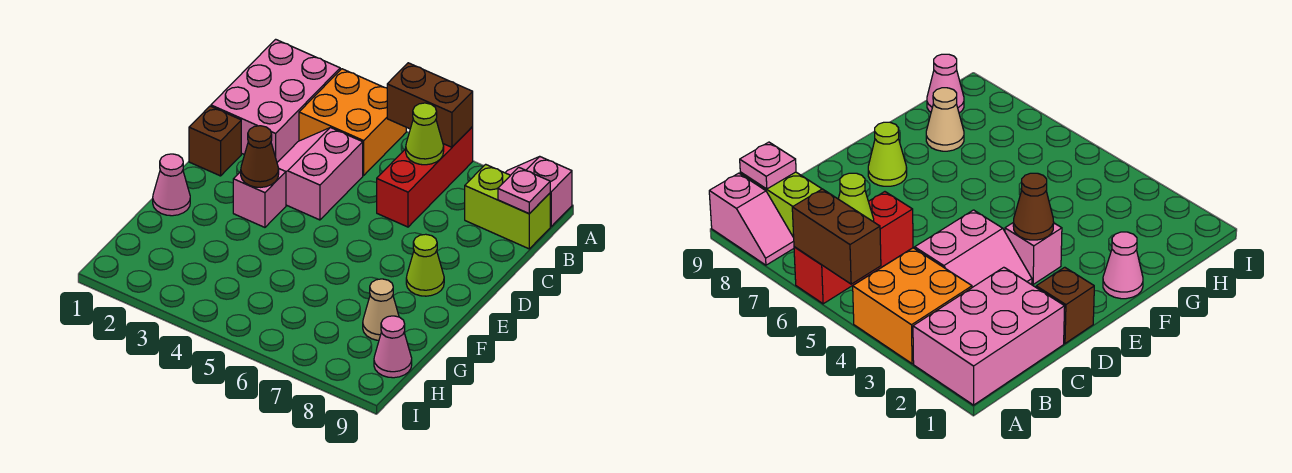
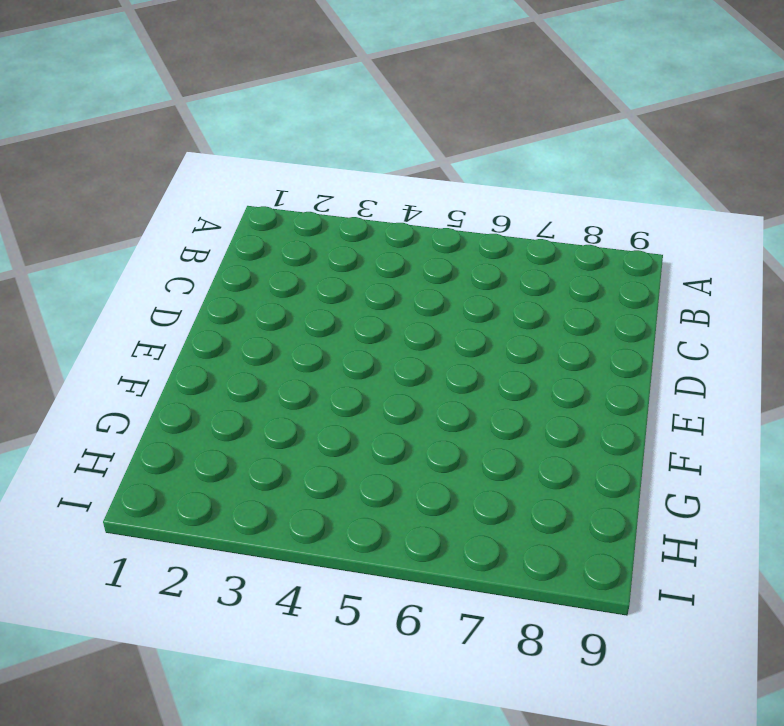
none -> pink 2x3 brick [211,39,340,162]
none -> orange 2x2 brick [299,69,406,175]
none -> red 1x3 brick [377,127,473,227]

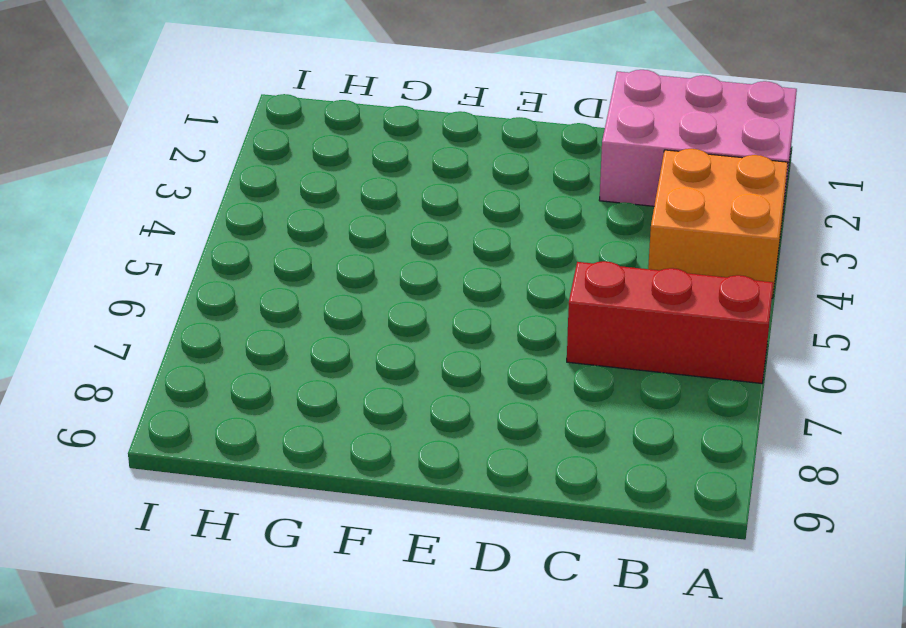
none -> pink 1x2 slope [505,157,572,226]
none -> lime 1x2 brick [465,164,550,249]
none -> pink 2x2 slope [277,128,363,220]

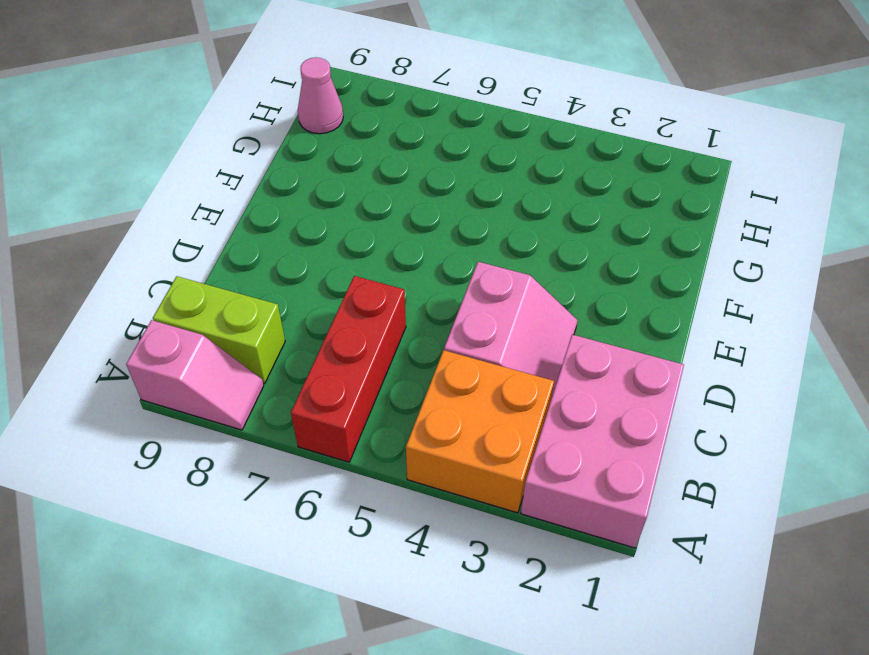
none -> brown 1x1 brick [189,106,241,176]
none -> pink 1x1 brick [233,169,286,227]
none -> lime 1x1 cone [406,234,444,296]

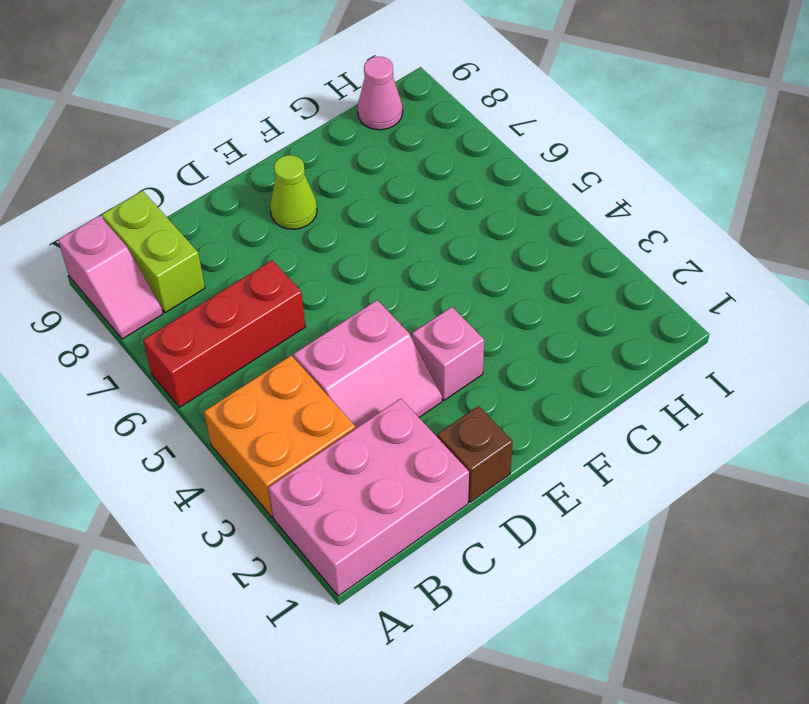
none -> pink 1x1 cone [153,154,190,216]
none -> tan 1x1 cone [363,279,399,340]
none -> brown 1x2 brick [387,63,473,147]

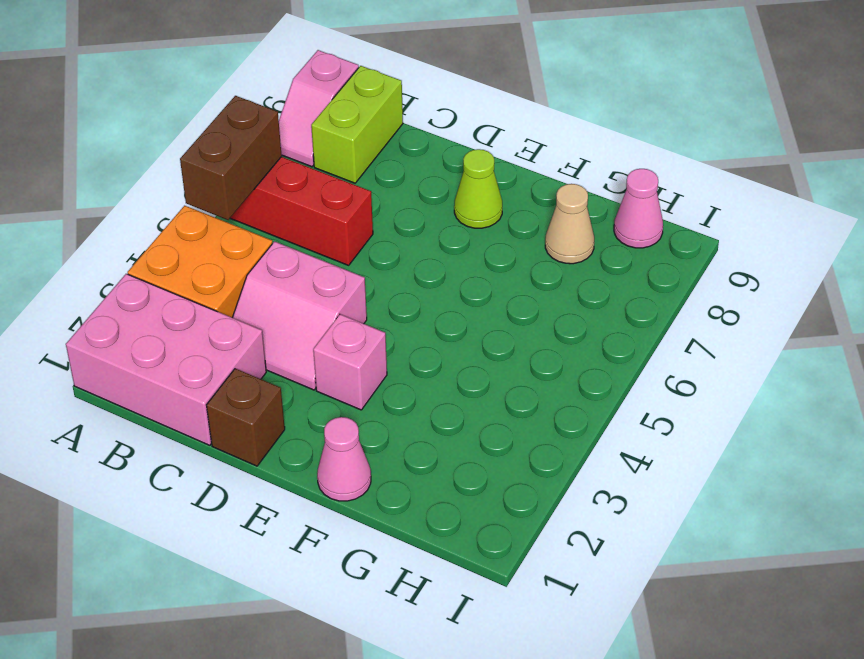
none -> lime 1x1 cone [406,103,444,165]
none -> pink 1x1 plate [498,167,550,214]
none -> brown 1x1 cone [241,126,279,187]

